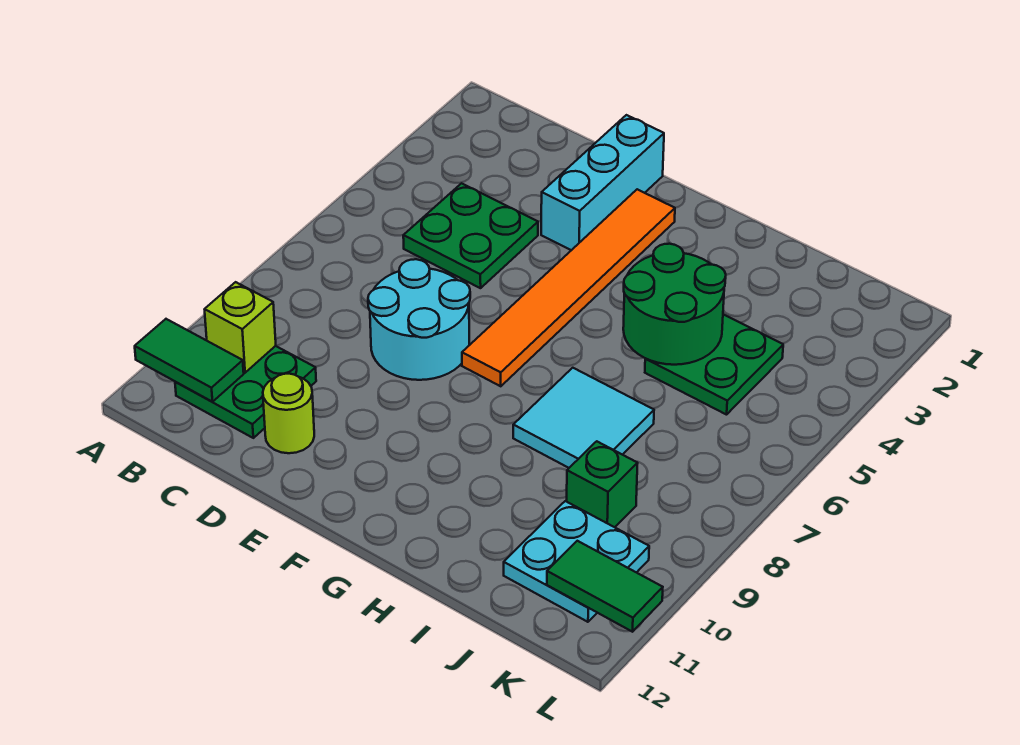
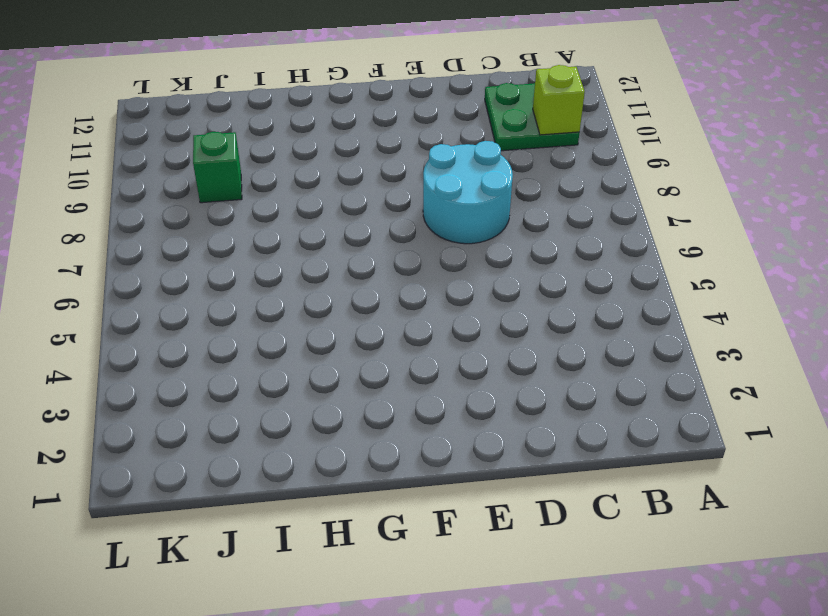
none -> green 2x2 plate [403,183,538,288]
none -> lime 1x1 round brick [263,374,314,453]
none -> cyan 1x3 brick [541,115,664,250]

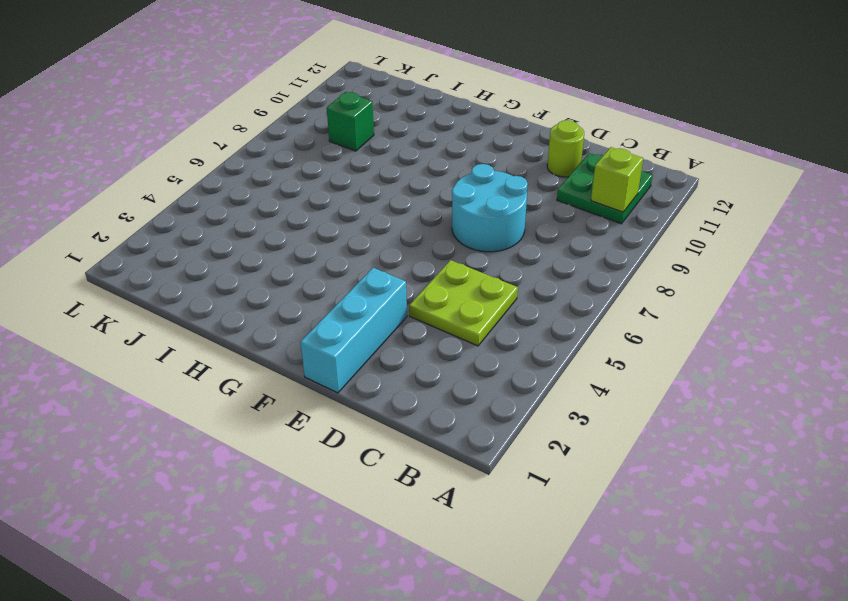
lime 2x2 plate [409,260,518,346] -> green 2x2 plate [403,183,538,288]
none -> orange 1x6 tile [462,189,675,386]
none -> cyan 2x2 tile [513,368,654,468]
none -> green 2x2 plate [645,314,783,415]

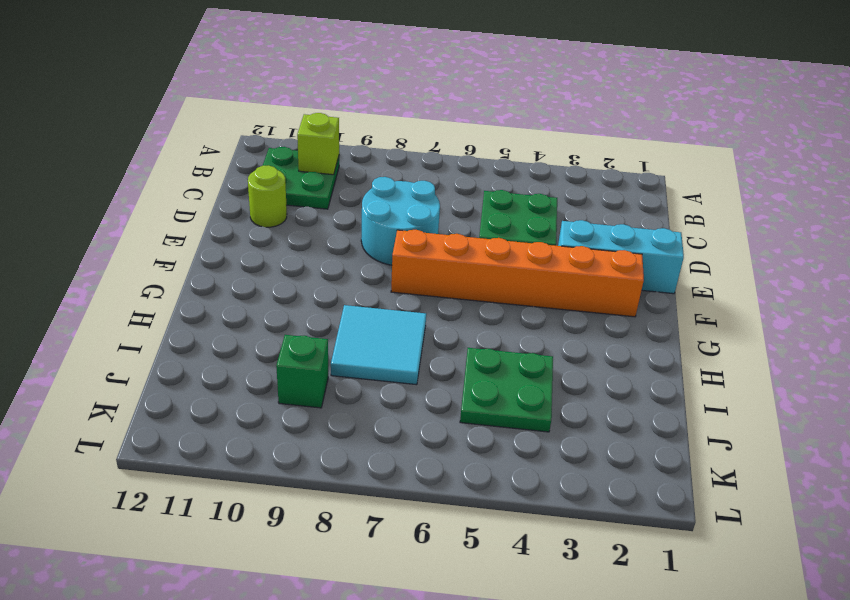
orange 1x6 brick [391,230,644,317] -> orange 1x6 tile [462,189,675,386]
none -> cyan 2x2 plate [504,501,649,622]
none -> green 1x2 tile [135,319,244,402]
none -> green 2x2 round brick [623,244,726,365]

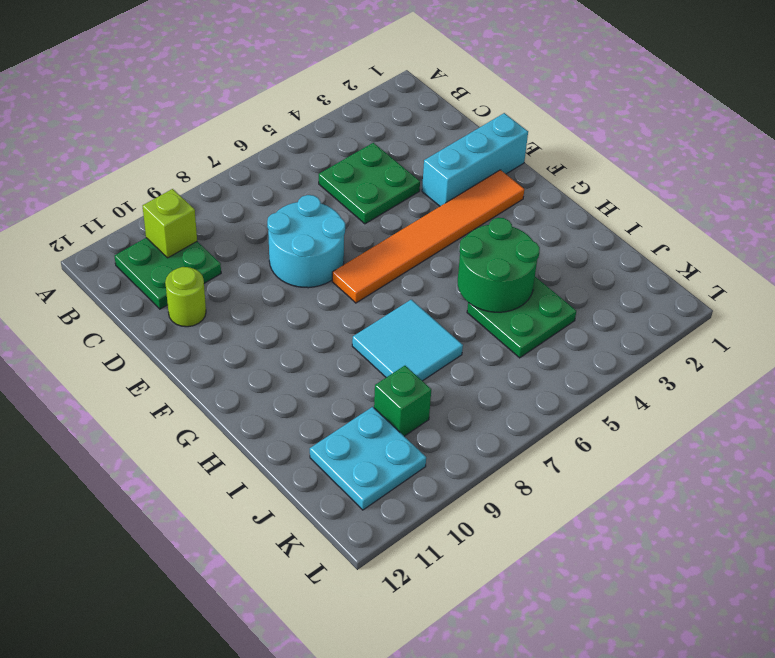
none -> green 1x2 tile [135,319,244,402]
none -> green 1x2 tile [547,541,663,632]

